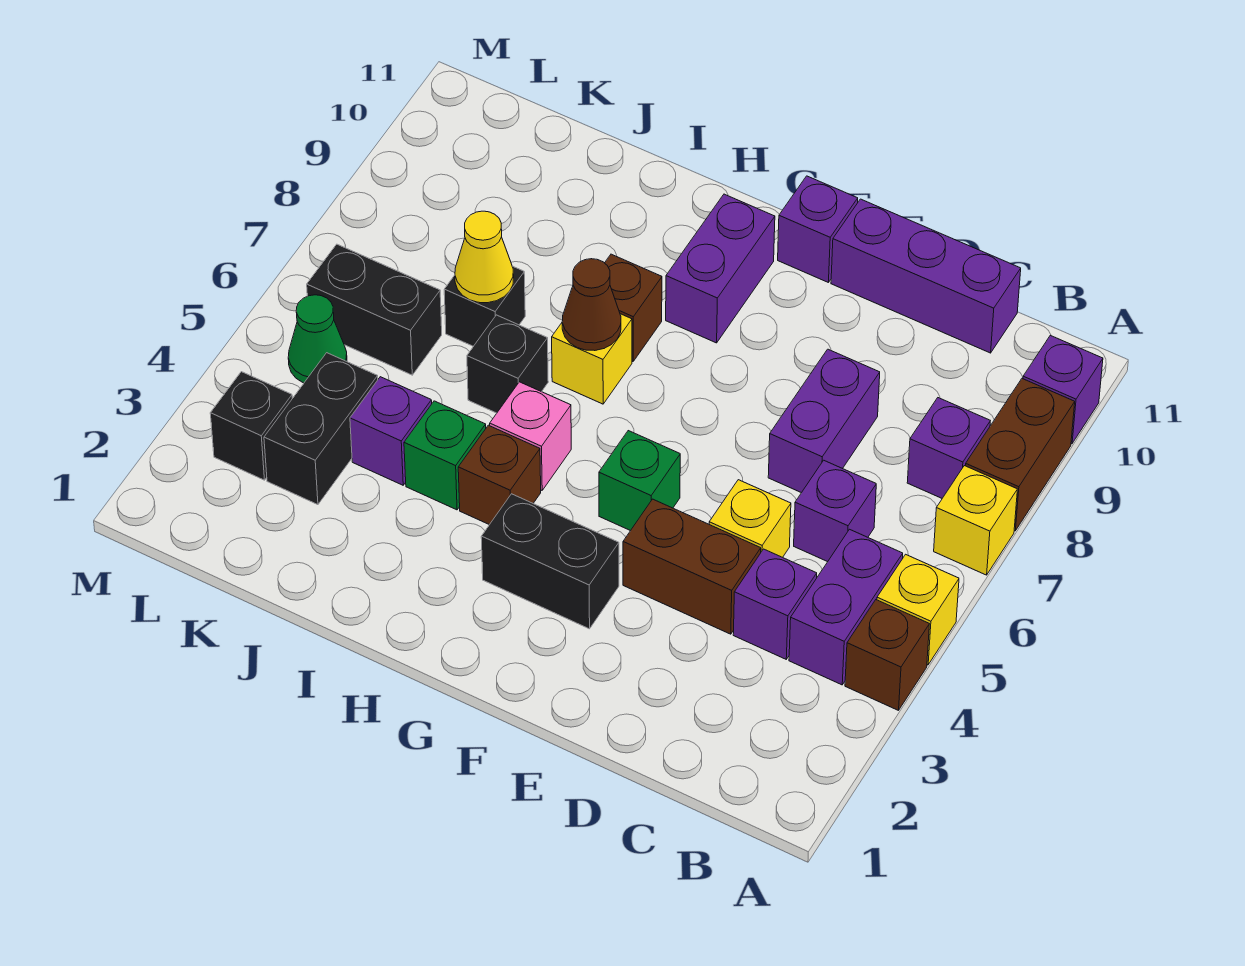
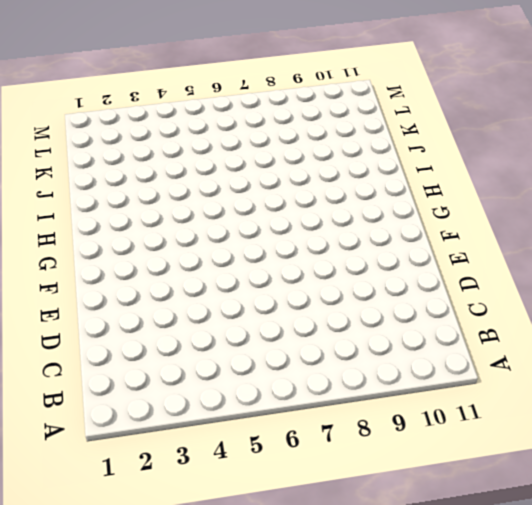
none -> brown 1x1 brick [845,600,929,710]
none -> yellow 1x1 brick [877,554,959,665]
none -> yellow 1x1 brick [934,466,1017,575]
none -> brown 1x2 brick [965,379,1075,531]

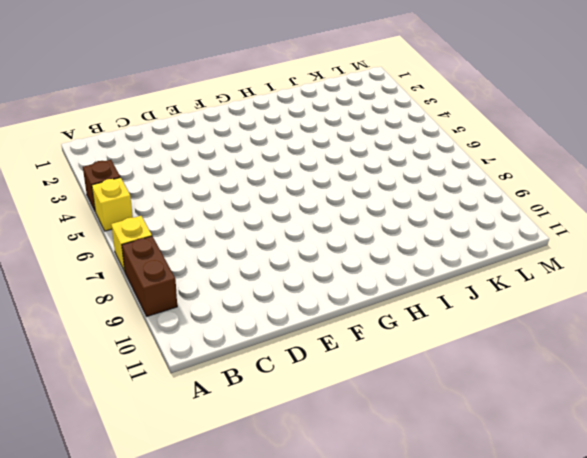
none -> purple 1x1 brick [1023,335,1103,444]
none -> purple 1x2 brick [789,529,903,685]
none -> purple 1x1 brick [907,398,990,498]
none -> purple 1x1 brick [733,549,817,659]

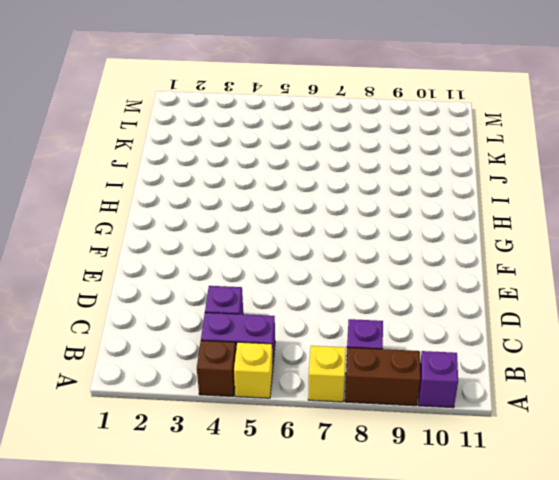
none -> purple 1x1 brick [794,460,876,562]
none -> purple 1x3 brick [831,199,1021,353]
none -> brown 1x2 brick [623,499,761,634]
none -> yellow 1x1 brick [709,480,791,557]

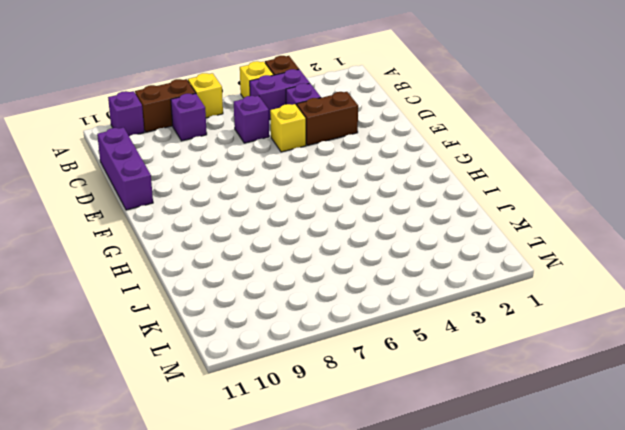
brown 1x2 brick [297,92,358,145] -> brown 1x2 brick turned to [623,499,761,634]
none -> purple 1x2 brick [768,349,880,493]
none -> black 1x2 brick [481,494,619,629]
none -> green 1x1 brick [599,431,680,531]
none -> purple 1x1 brick [778,176,858,283]

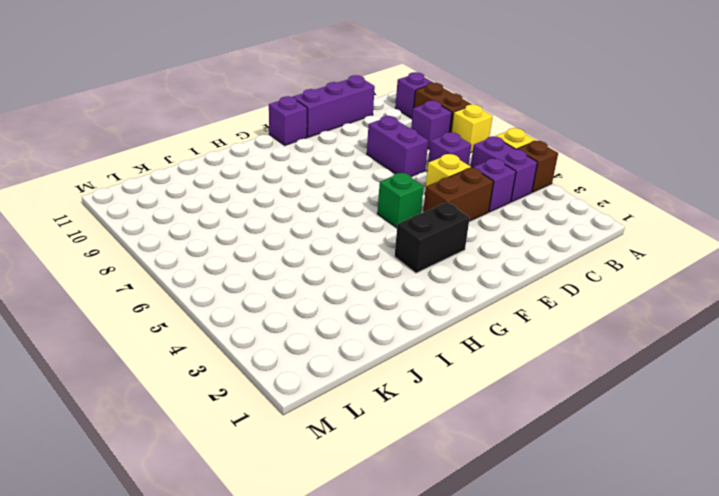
none -> purple 1x2 brick [666,194,775,343]
none -> brown 1x1 brick [458,425,541,525]
none -> pink 1x1 brick [490,382,571,490]
none -> yellow 1x1 brick [552,314,632,404]

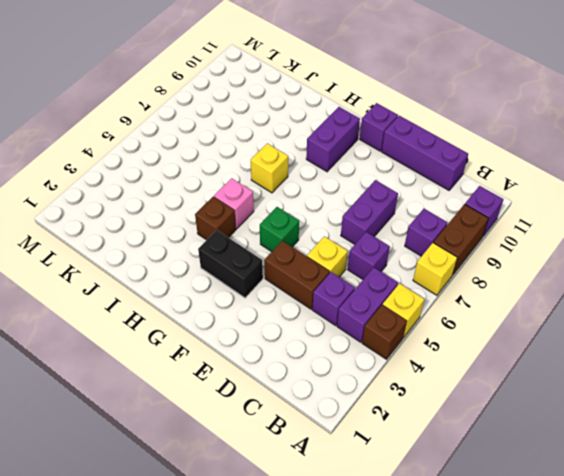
none -> brown 1x1 brick [605,254,662,361]
none -> green 1x1 brick [404,401,486,510]
none -> black 1x1 brick [467,315,548,413]
none -> purple 1x1 brick [350,377,432,485]

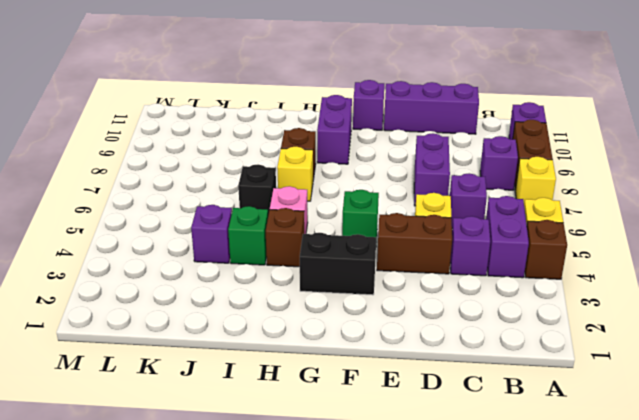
none -> black 1x1 brick [444,266,525,346]
none -> black 1x2 brick [264,353,378,505]
none -> black 1x2 brick [307,244,442,375]
none -> black 1x1 brick [210,372,292,480]

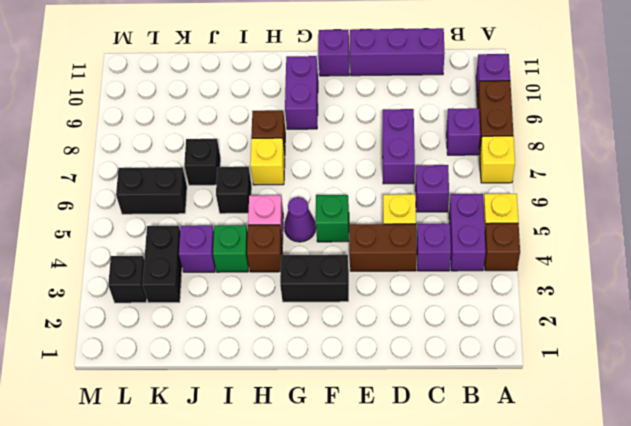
purple 1x1 cone [284,197,316,242] -> none
none -> green 1x1 cone [288,295,347,383]
none -> brown 1x1 cone [562,259,621,351]
none -> yellow 1x1 cone [455,211,514,303]

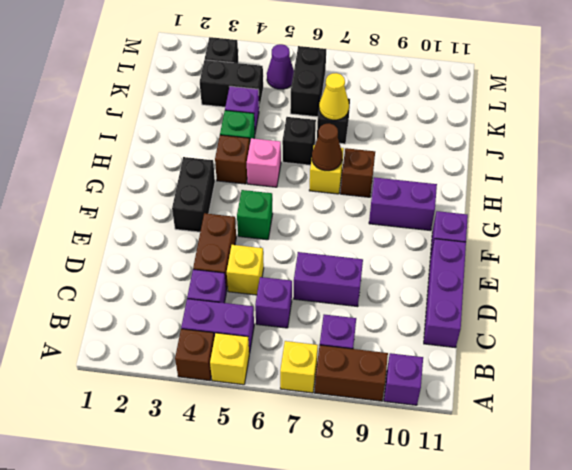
purple 1x1 cone [267,44,294,89] -> green 1x1 cone [288,295,347,383]

